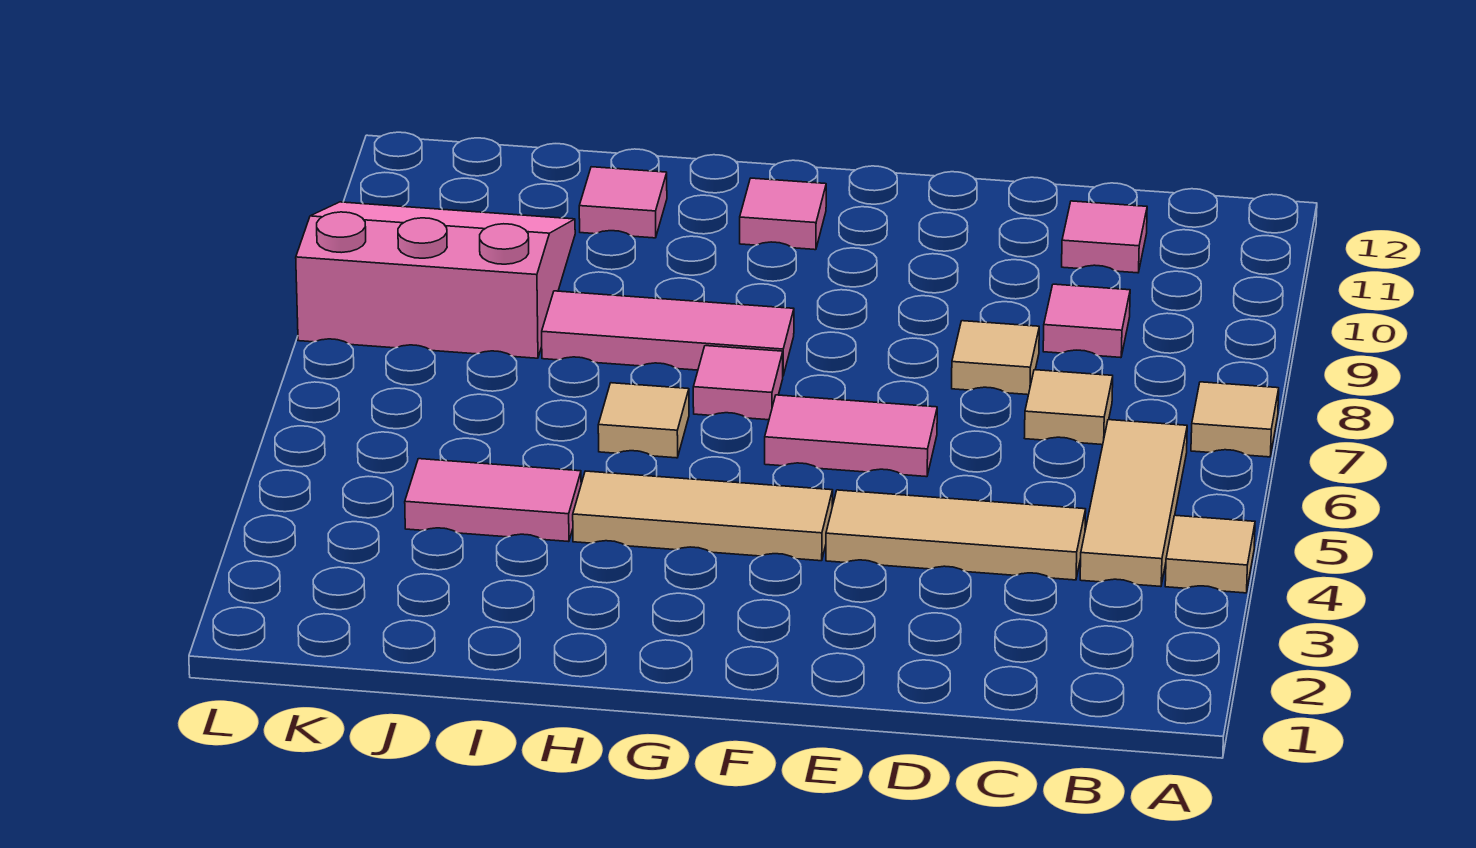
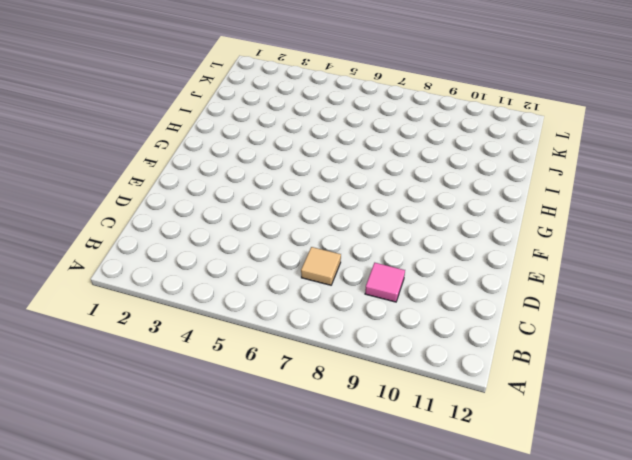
none -> tan 1x1 tile [1165,515,1255,593]
none -> tan 1x1 tile [1191,382,1279,457]
none -> tan 1x3 tile [1080,420,1187,587]

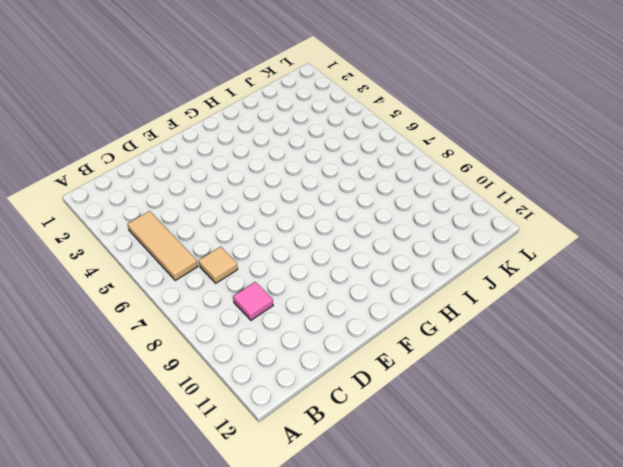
none -> tan 1x1 tile [1165,515,1255,593]
none -> tan 1x1 tile [1191,382,1279,457]
none -> tan 1x3 tile [826,490,1086,580]

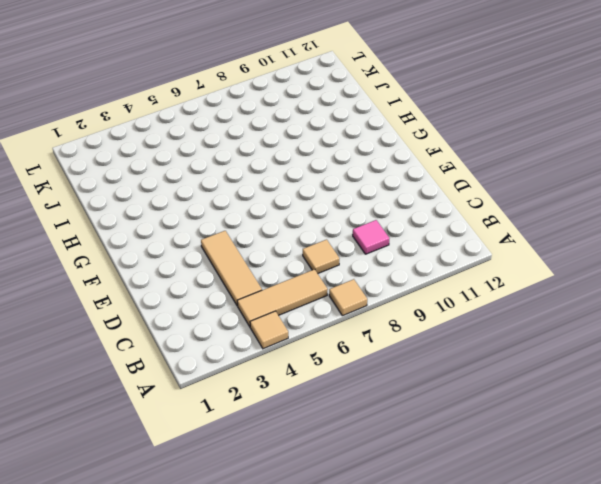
none -> pink 1x1 tile [1062,201,1147,273]
none -> tan 1x1 tile [952,321,1039,395]
none -> pink 1x2 tile [765,395,937,477]

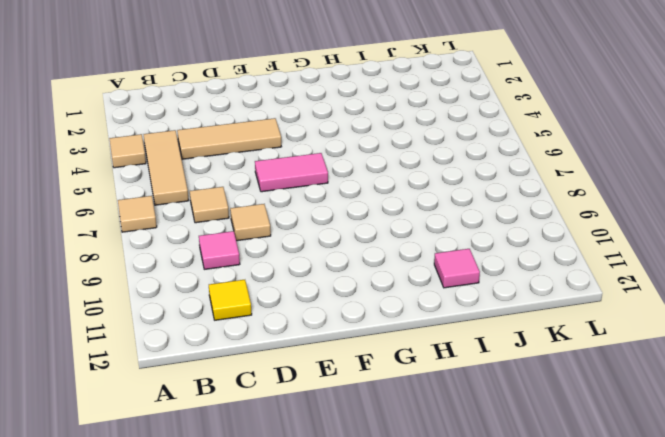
yellow 1x1 tile [209,280,252,320] -> pink 1x1 tile [1062,201,1147,273]
none -> tan 1x3 tile [573,471,833,561]
none -> pink 1x1 tile [693,346,783,420]
none -> pink 1x3 tile [542,291,794,375]

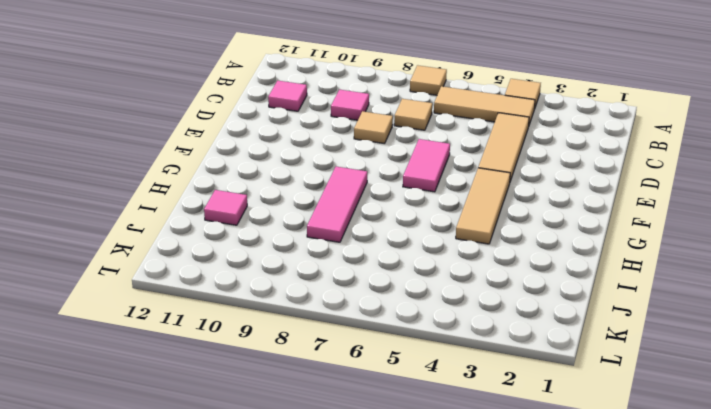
none -> pink 1x1 tile [693,346,783,420]
none -> pink 1x1 tile [740,178,826,250]
none -> tan 1x1 tile [598,383,689,458]

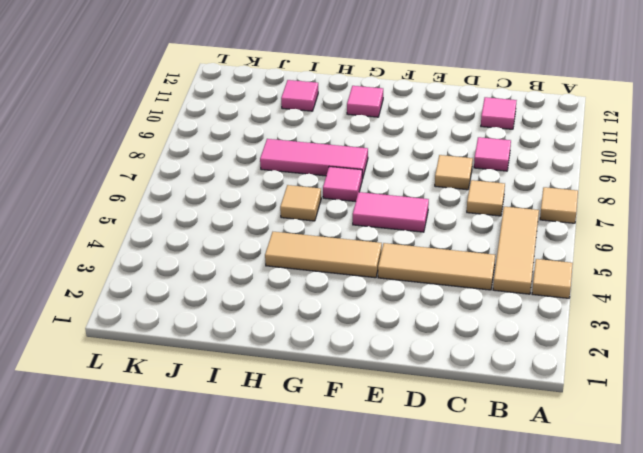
none -> pink 1x2 tile [405,459,581,542]
none -> pink 3x3 slope [296,202,575,358]

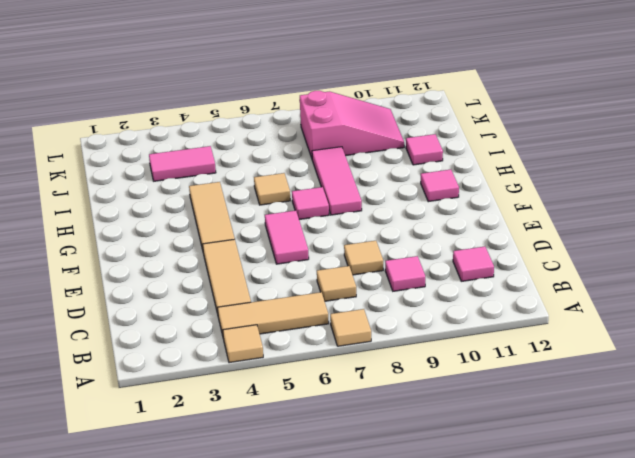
pink 1x2 tile [149,146,216,181] -> pink 1x2 tile turned to [405,459,581,542]
pink 2x3 slope [300,91,404,158] -> pink 3x3 slope [296,202,575,358]

